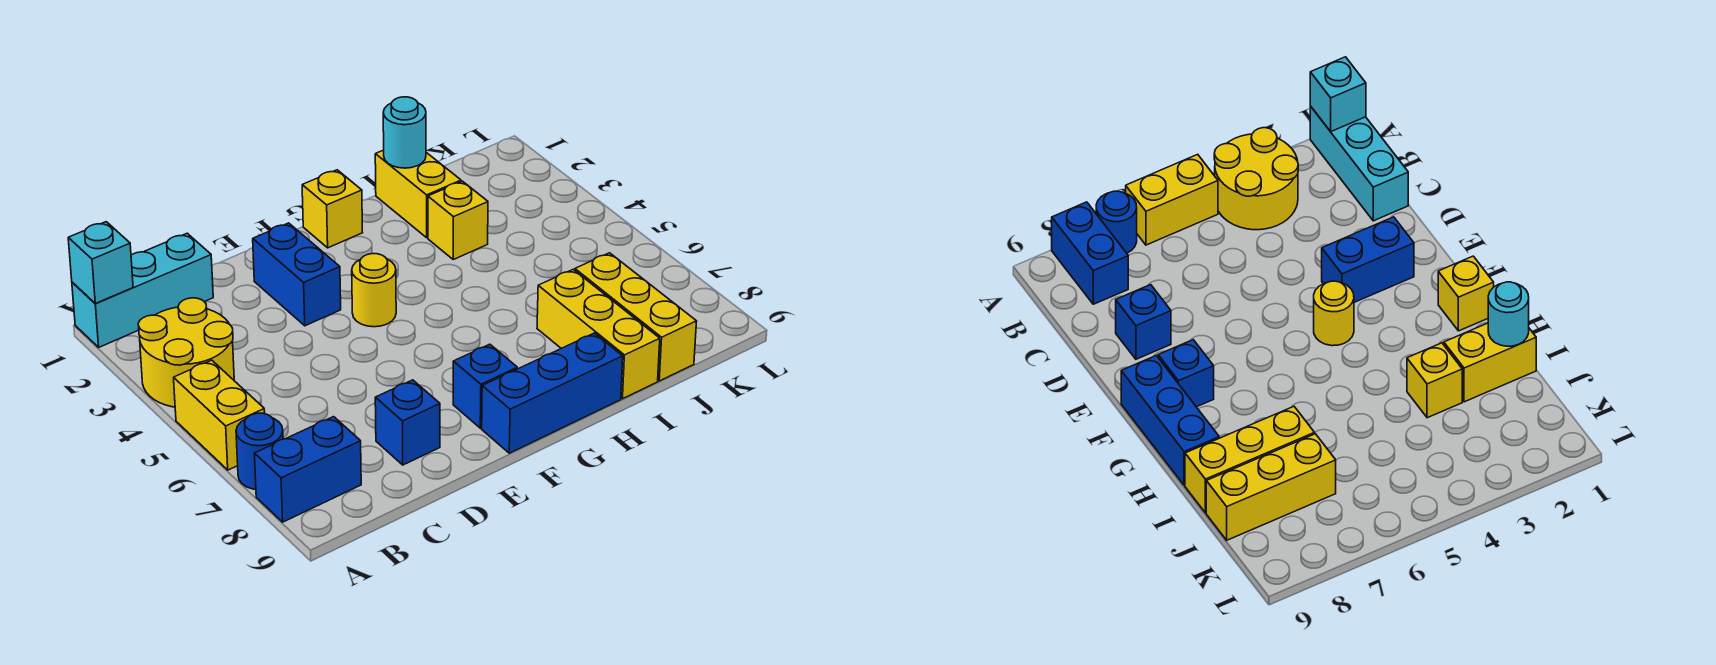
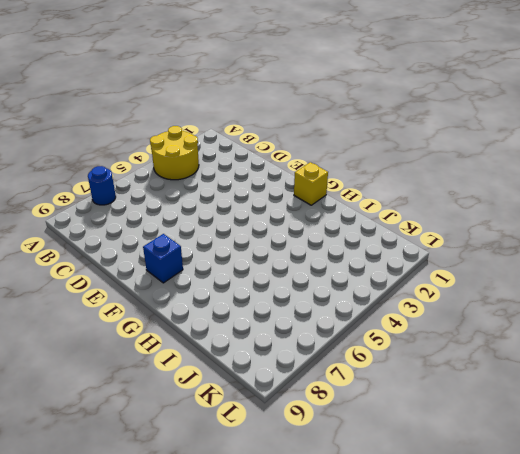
none -> cyan 1x3 brick [72,233,213,347]
none -> yellow 1x2 brick [174,360,265,470]
none -> blue 1x2 brick [255,417,361,522]

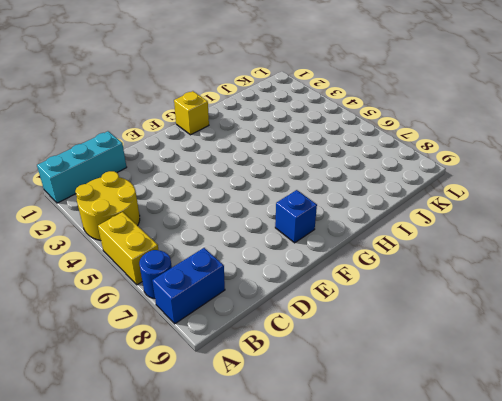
none -> blue 1x1 brick [375,380,440,465]
none -> blue 1x2 brick [253,223,341,326]
none -> yellow 1x1 round brick [352,254,396,327]

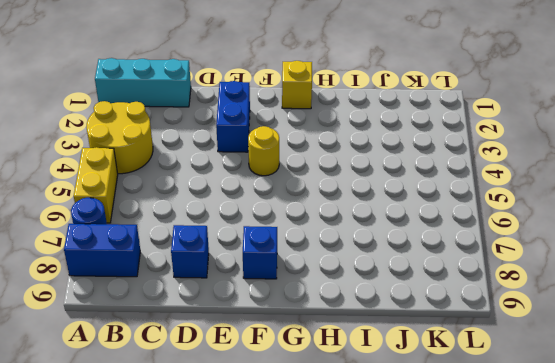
none -> blue 1x3 brick [482,333,623,453]
none -> yellow 1x2 brick [375,150,461,238]
none -> yellow 1x1 brick [428,181,488,260]

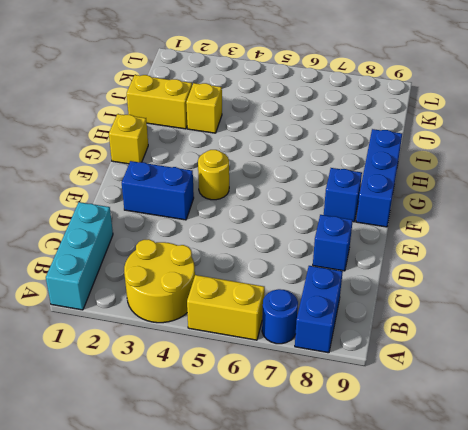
none -> yellow 1x3 brick [537,270,660,399]
none -> yellow 1x3 brick [575,253,697,381]
none -> cyan 1x1 brick [68,222,133,303]

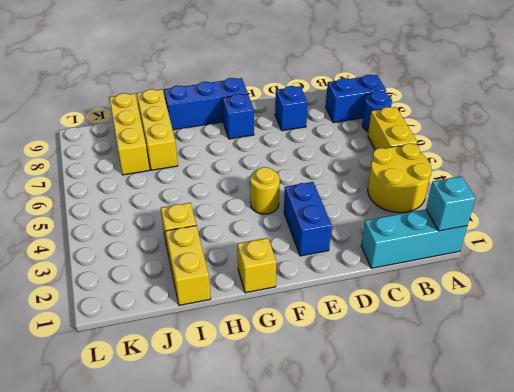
none -> cyan 1x1 round brick [383,97,426,168]

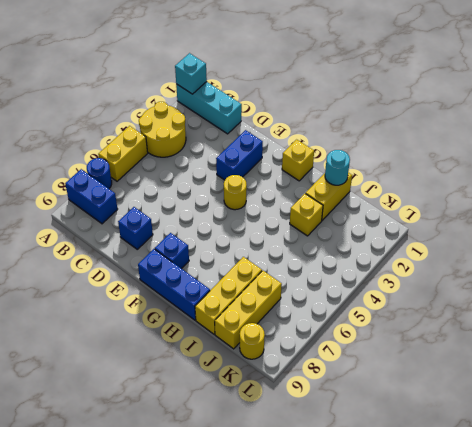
yellow 1x1 round brick [240,323,265,359] -> none

